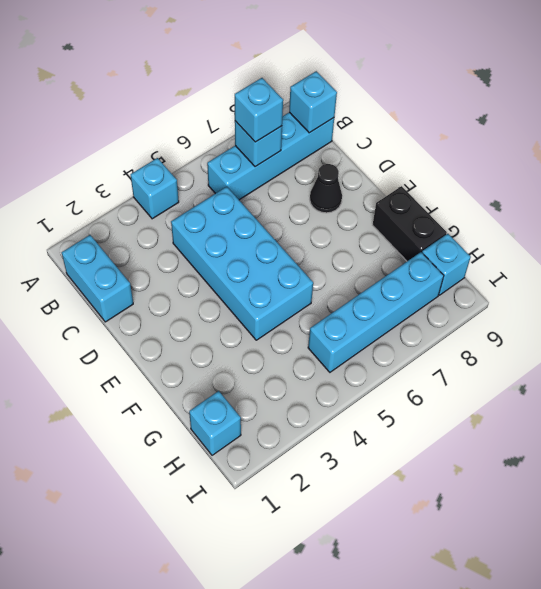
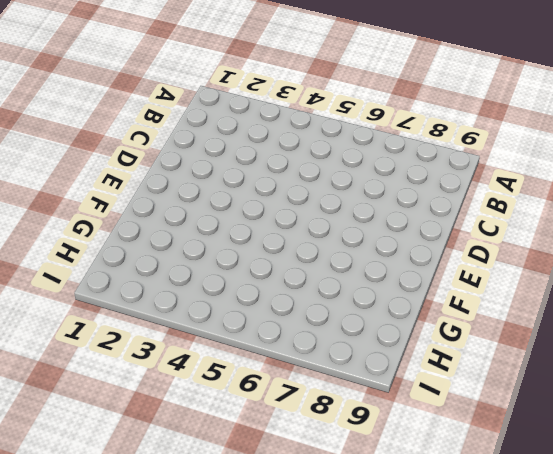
none -> cyan 1x1 brick [131,158,179,219]
none -> cyan 1x2 brick [62,235,133,322]
none -> cyan 1x4 brick [207,112,334,200]

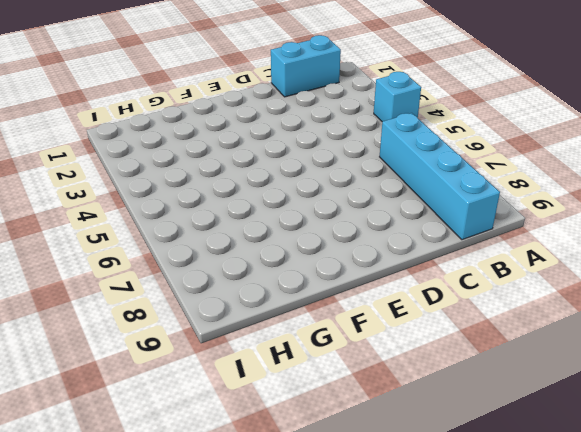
none -> cyan 2x4 brick [171,187,313,340]
none -> black 1x1 cone [310,164,342,213]
none -> black 1x2 brick [373,186,447,261]

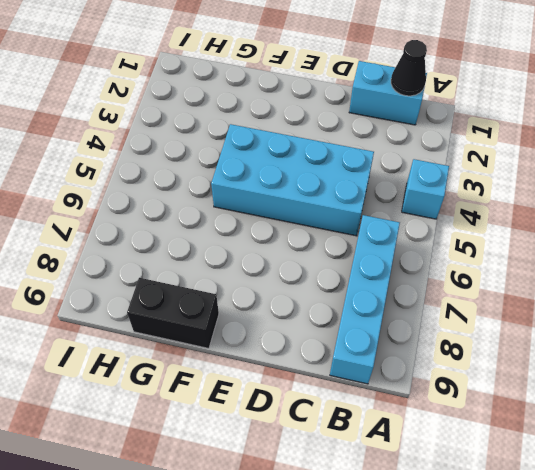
black 1x1 cone [391,40,427,96] -> black 1x1 cone moved to [310,164,342,213]
none -> cyan 1x1 brick [189,391,241,455]
none -> cyan 1x4 brick [308,252,444,372]
none -> cyan 1x1 brick [422,234,471,295]

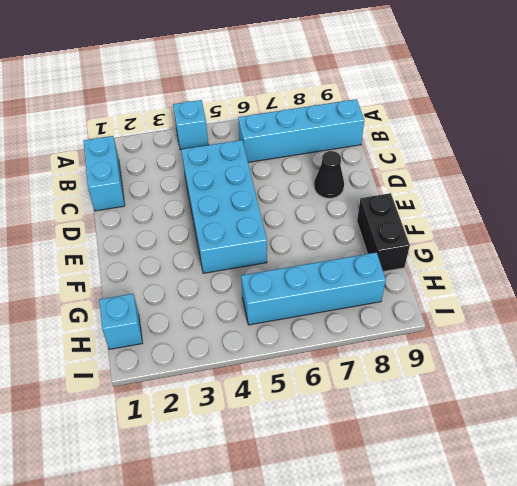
none -> cyan 1x1 brick [422,234,471,295]
none -> cyan 1x1 brick [235,121,282,167]
none -> cyan 1x1 brick [289,71,337,133]

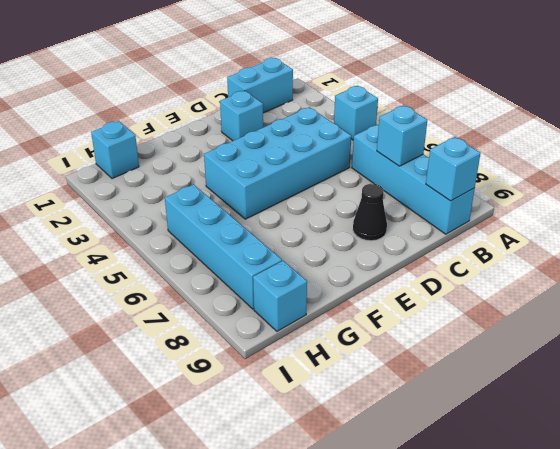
cyan 1x1 brick [220,91,263,141] -> cyan 1x1 brick moved to [235,78,283,142]
none -> black 1x2 brick [373,186,447,261]

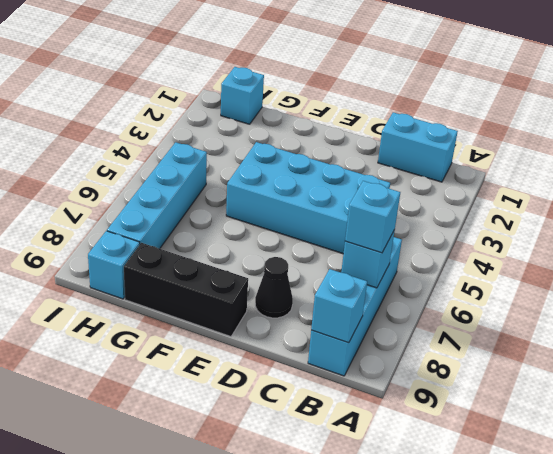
black 1x3 brick [124,243,248,337] -> black 1x2 brick [373,186,447,261]
none -> cyan 1x1 brick [131,158,179,219]

